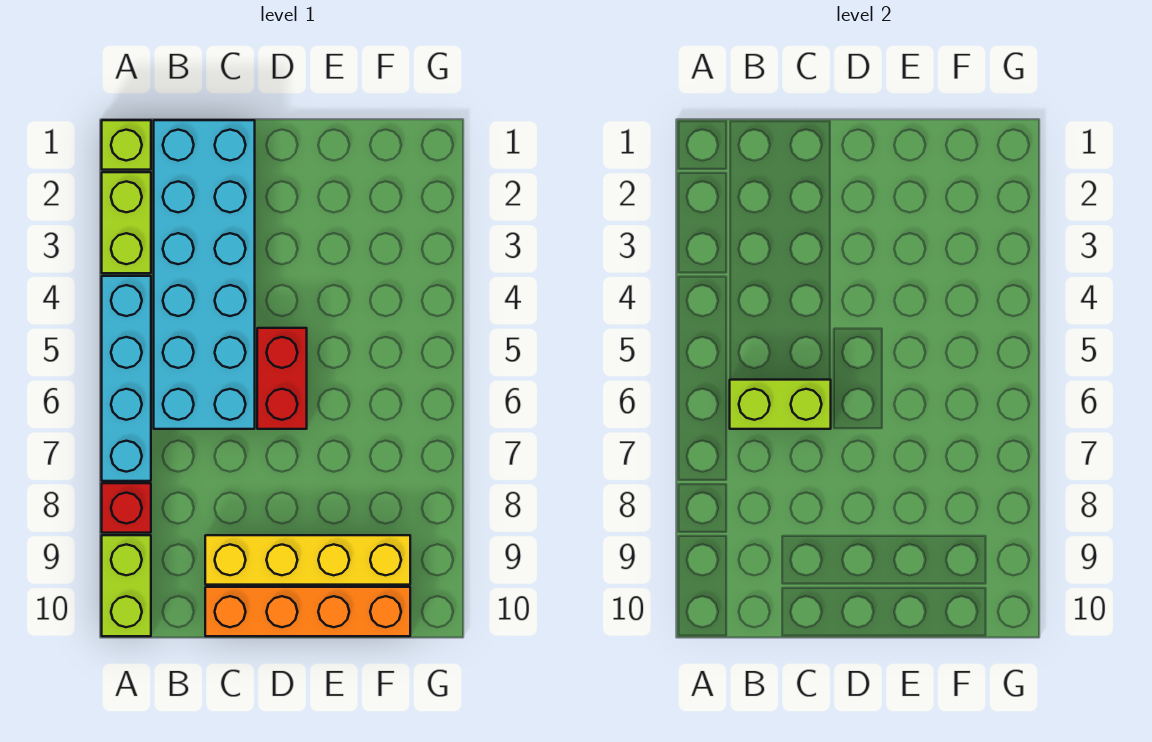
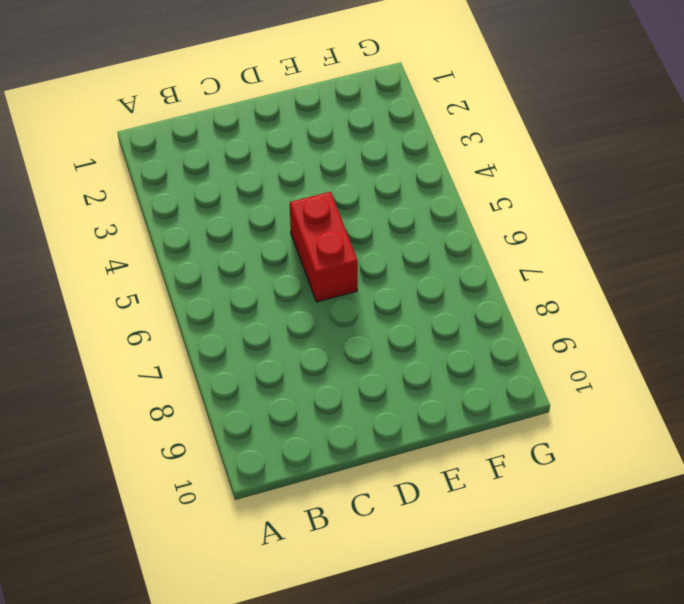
none -> lime 1x1 brick [102,120,151,170]
none -> lime 1x2 brick [102,172,151,273]

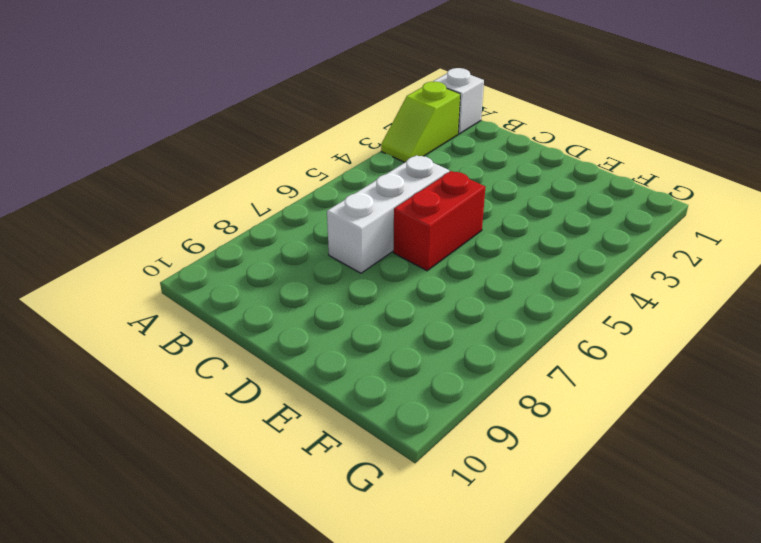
white 1x1 brick [433,68,484,134] -> lime 1x1 brick [102,120,151,170]
lime 1x2 slope [381,82,460,162] -> lime 1x2 brick [102,172,151,273]
white 1x3 brick [327,155,449,273] -> cyan 2x6 brick [154,120,255,429]
none -> cyan 1x4 brick [102,276,151,481]
none -> red 1x1 brick [102,483,151,533]

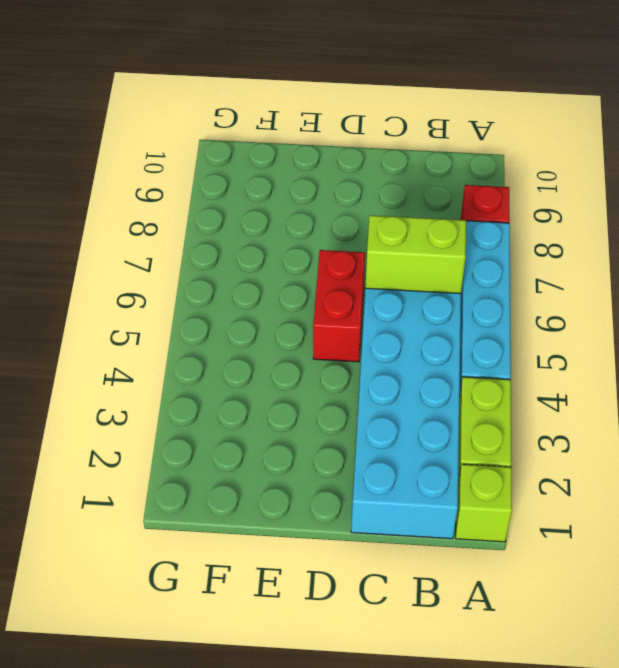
none -> lime 1x2 brick [102,535,151,636]
none -> yellow 1x4 brick [205,535,410,585]

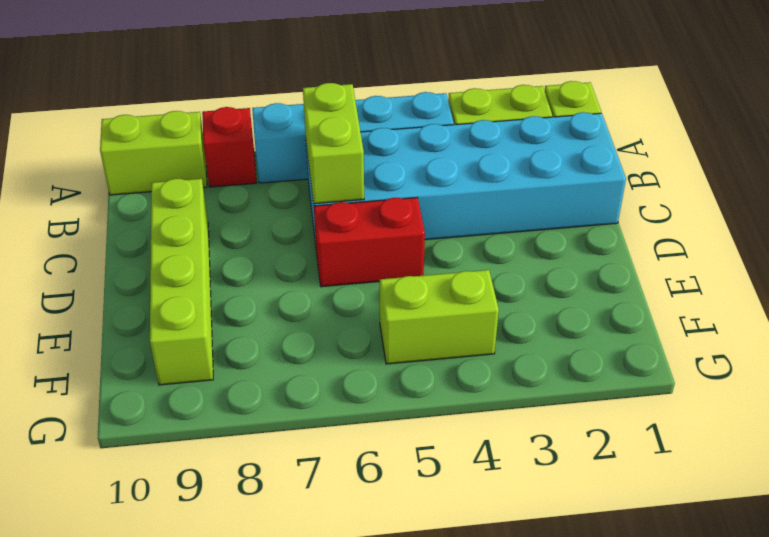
lime 1x4 brick [150,179,213,385] -> yellow 1x4 brick [205,535,410,585]
lime 1x2 brick [380,270,499,364] -> none
none -> orange 1x4 brick [205,587,410,636]

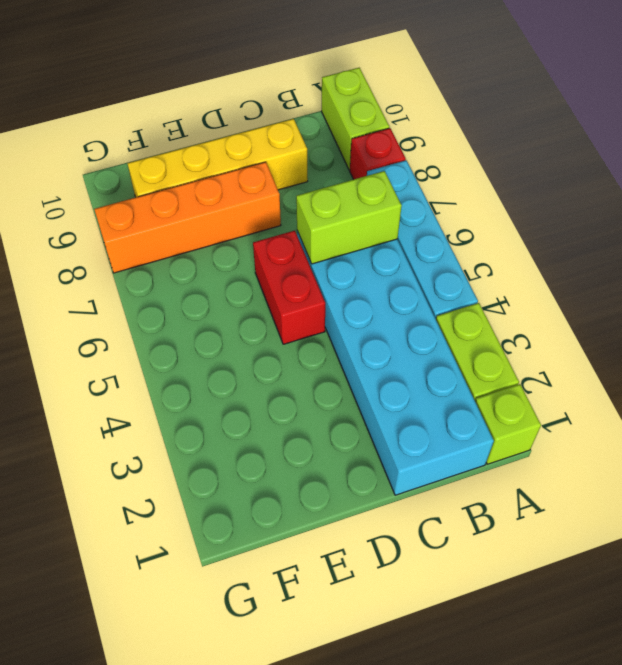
orange 1x4 brick [94,162,281,273] -> orange 1x4 brick moved to [205,587,410,636]

